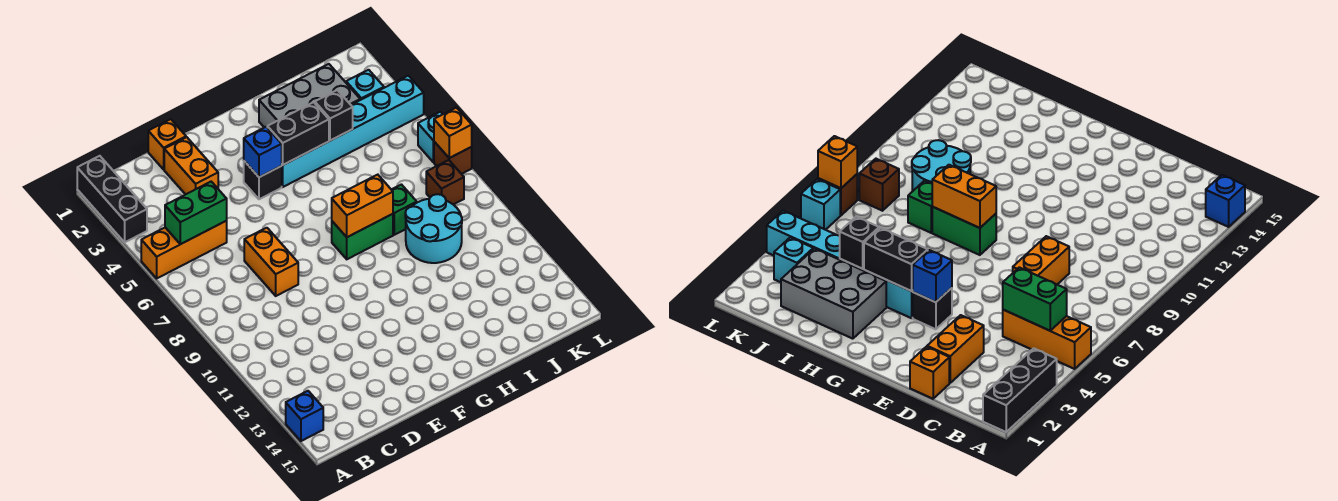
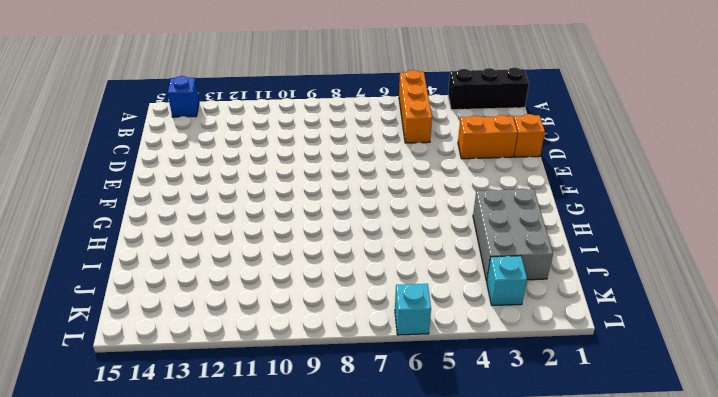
none -> orange 1x2 brick [244,228,298,296]
none -> black 1x1 brick [244,161,282,199]
none -> cyan 1x6 brick [282,76,424,187]

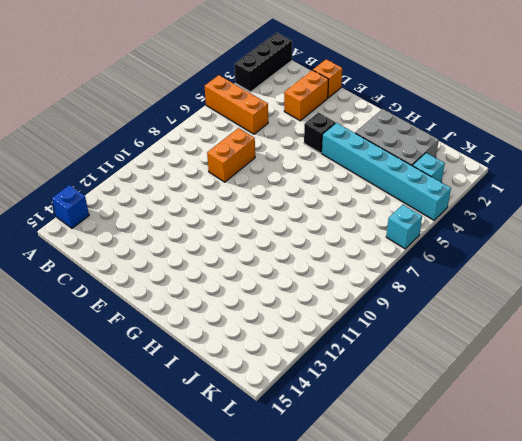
none -> green 1x2 brick [332,214,393,259]
none -> green 1x1 brick [391,185,417,235]
none -> cyan 2x2 round brick [405,194,462,263]

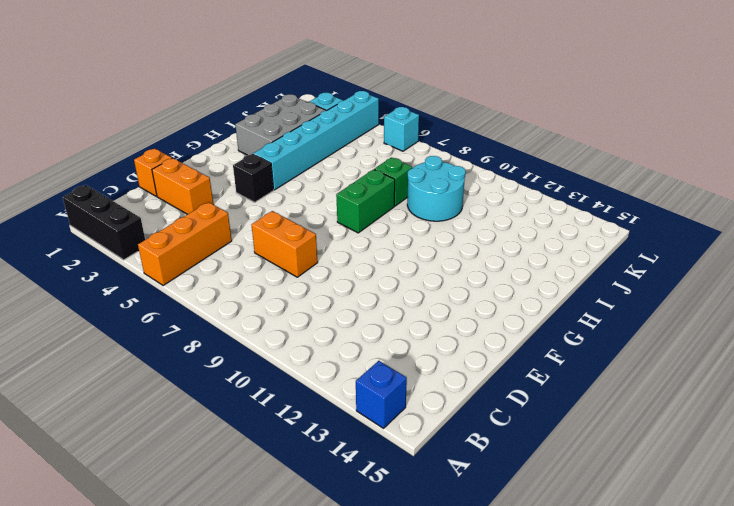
none -> brown 1x1 brick [426,160,464,205]
none -> brown 1x1 brick [434,142,472,174]
none -> green 1x2 brick [165,182,227,244]

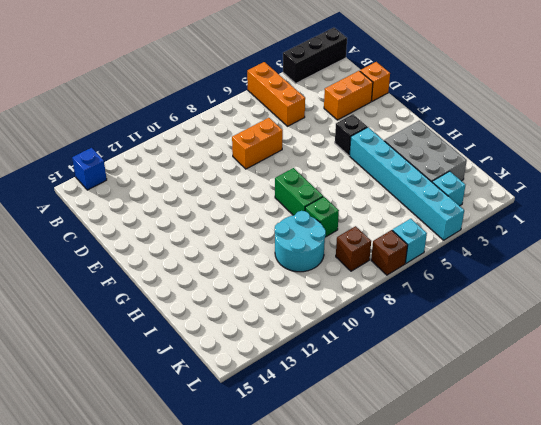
none -> green 1x2 brick [165,182,227,244]
none -> blue 1x1 brick [244,127,282,177]
none -> black 1x2 brick [267,102,329,165]

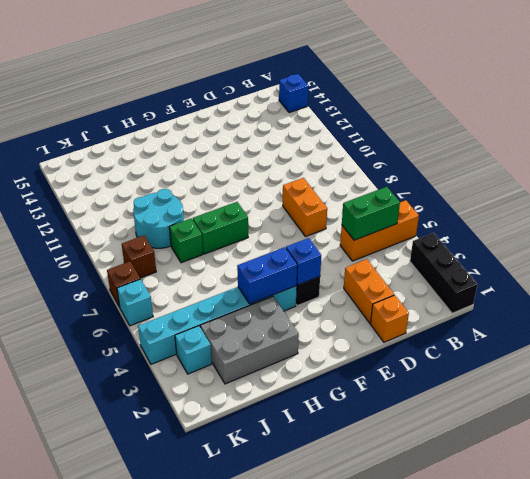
blue 1x2 brick [237,247,297,304] -> black 1x2 brick [267,102,329,165]
none -> orange 1x2 brick [332,175,393,237]
none -> black 1x1 brick [315,90,353,141]
none -> orange 1x1 brick [434,108,472,158]

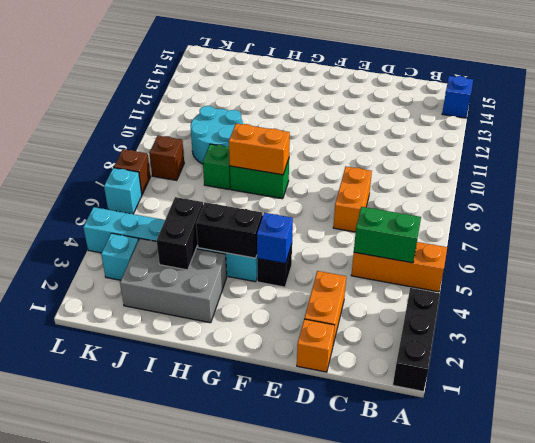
black 1x2 brick [157,197,203,270] -> black 1x1 brick [315,90,353,141]
none -> orange 1x1 brick [434,108,472,158]

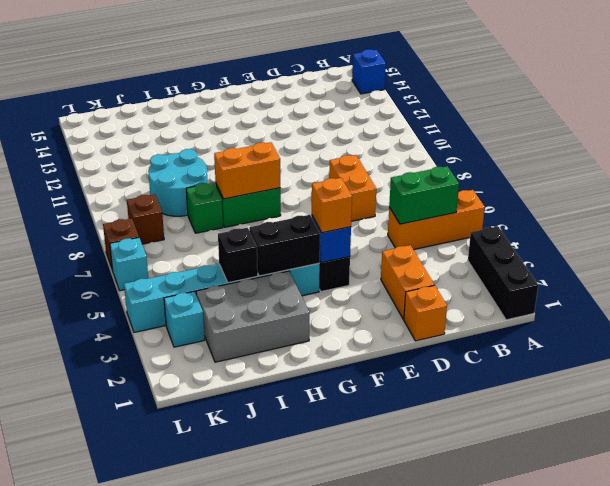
orange 1x1 brick [312,178,352,233] -> orange 1x1 brick moved to [434,108,472,158]

